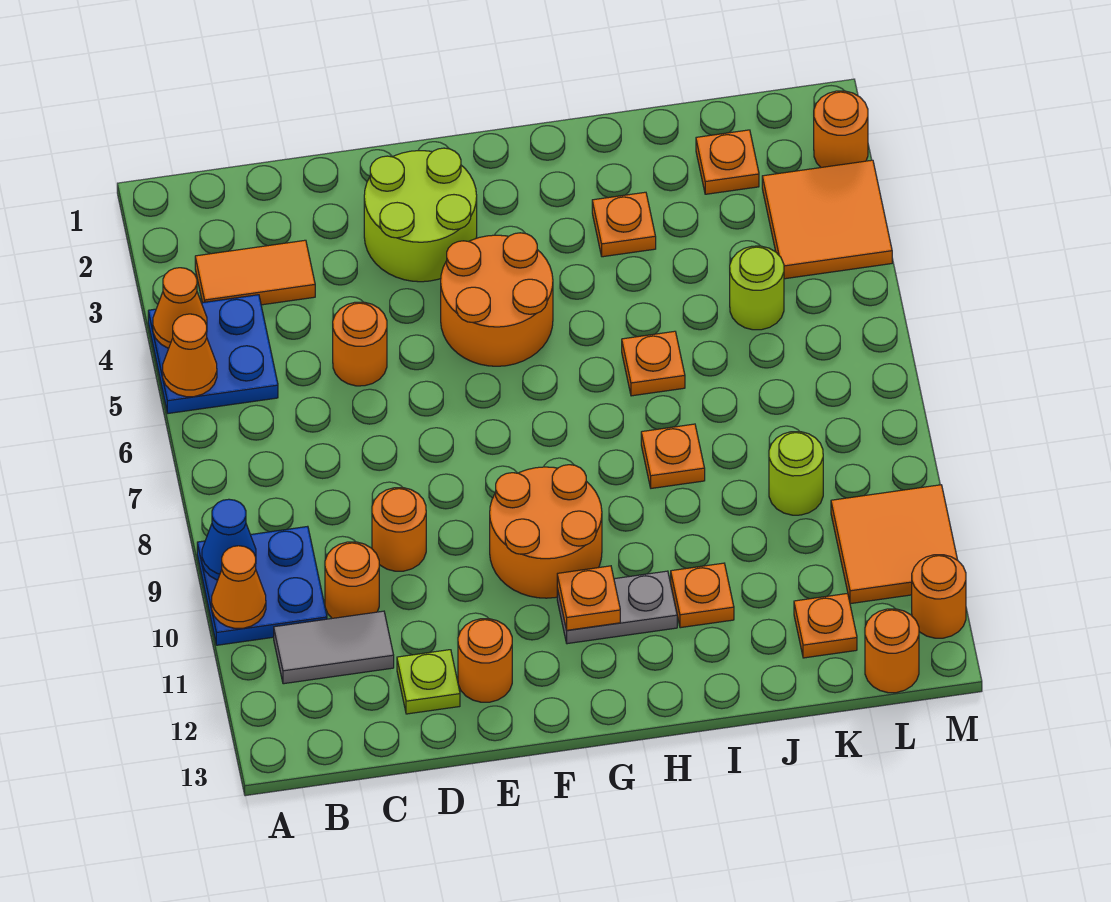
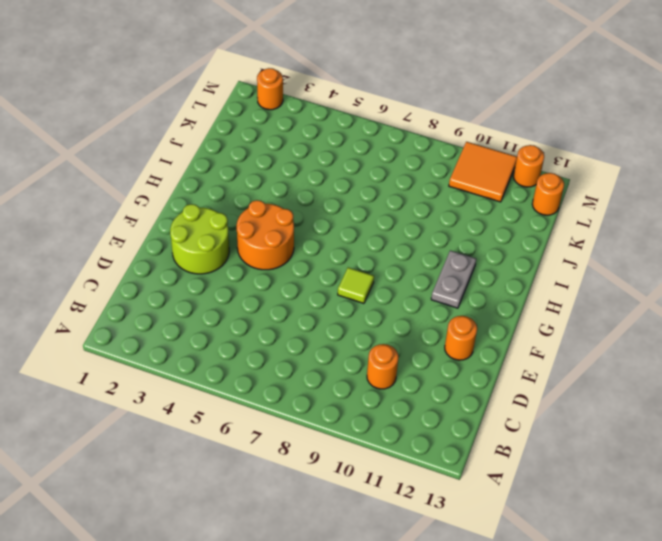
lime 1x1 tile [338,267,374,303] -> none
none -> blue 2x2 plate [148,295,278,413]
none -> blue 2x2 plate [197,526,327,645]
none -> orange 1x2 tile [195,240,315,305]
none -> grey 1x2 tile [274,611,394,684]

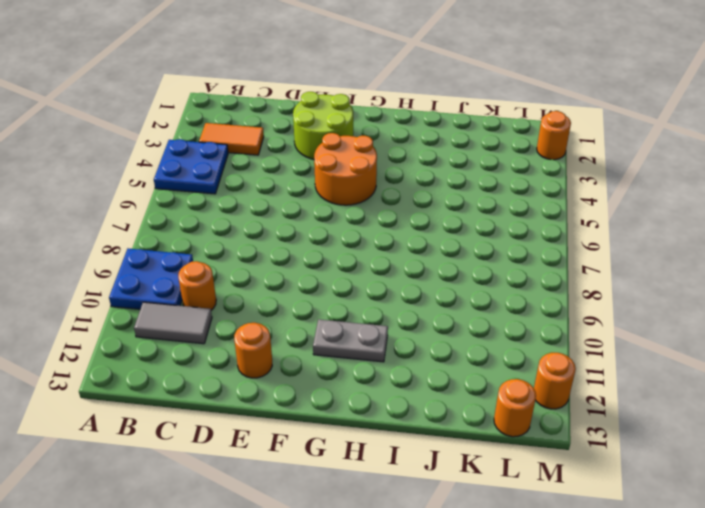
none -> orange 1x1 round brick [333,302,387,386]
none -> orange 1x1 round brick [372,488,426,571]
none -> lime 1x1 plate [397,650,460,714]
none -> orange 2x2 round brick [490,465,602,598]

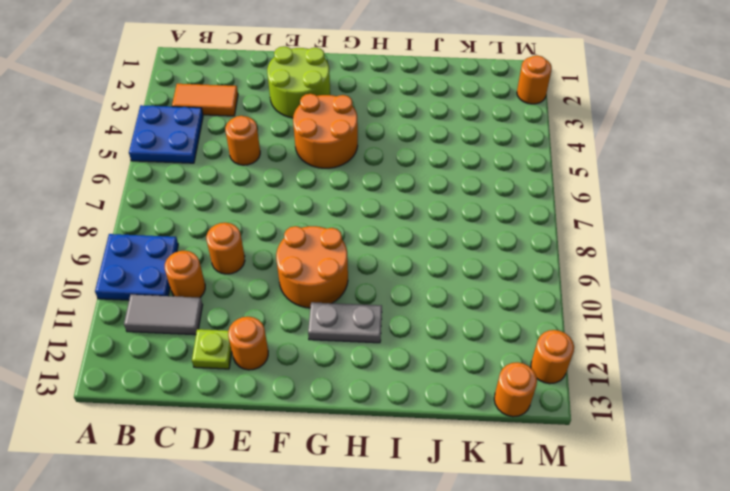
none -> orange 1x1 plate [592,192,656,257]
none -> orange 1x1 plate [622,331,685,396]
none -> orange 1x1 plate [641,424,705,488]
none -> orange 1x1 plate [671,563,734,628]

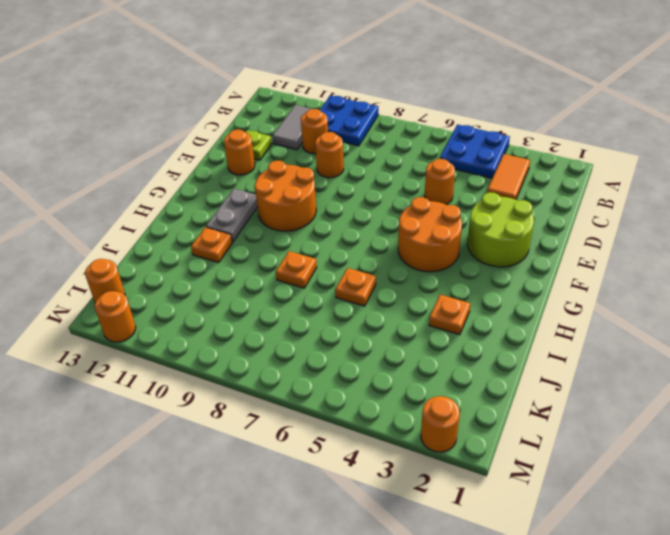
none -> orange 1x1 plate [696,130,759,194]
none -> lime 1x1 round brick [730,246,784,330]
none -> lime 1x1 round brick [769,432,823,515]
none -> orange 1x1 plate [794,593,857,658]

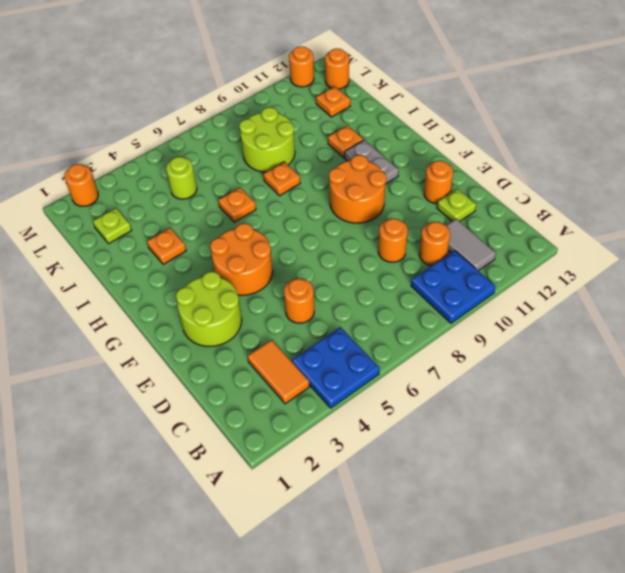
lime 2x2 round brick [239,107,295,172] -> lime 1x1 round brick [769,432,823,515]
lime 1x1 plate [93,208,132,244] -> orange 1x1 plate [696,130,759,194]
none -> orange 2x2 tile [762,160,892,279]
none -> orange 2x2 tile [831,485,957,604]
none -> orange 1x1 cone [153,268,207,348]
none -> orange 1x1 cone [163,314,217,397]

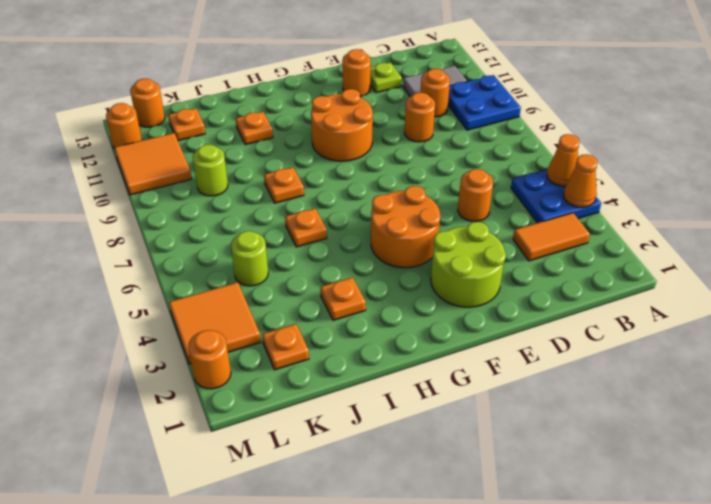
none -> grey 1x2 plate [557,571,677,644]
none -> blue 1x1 cone [202,499,256,580]
none -> orange 1x1 cone [212,546,266,628]
none -> orange 1x1 plate [557,566,620,630]

